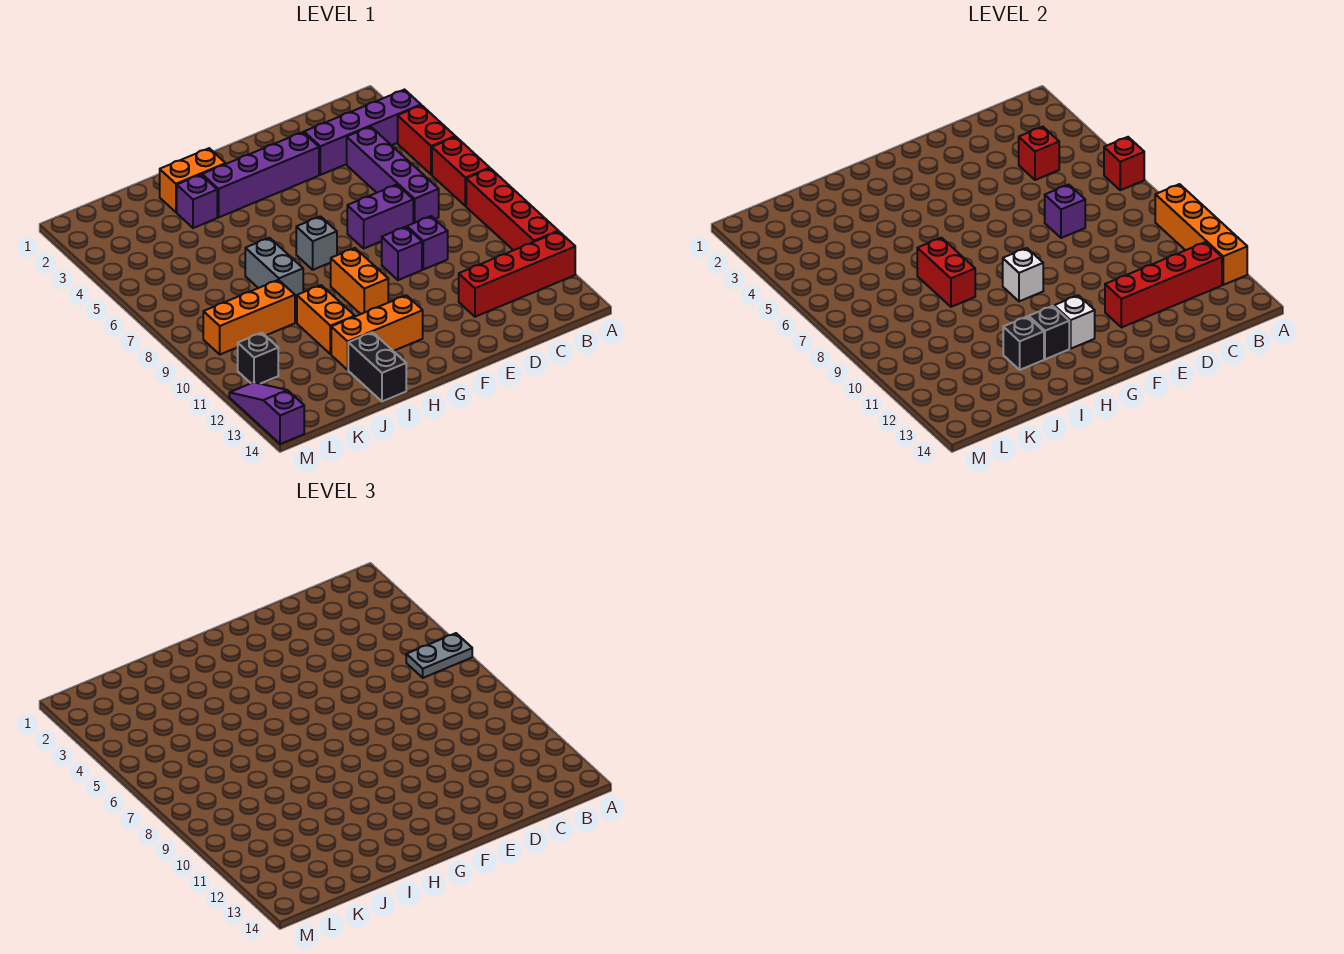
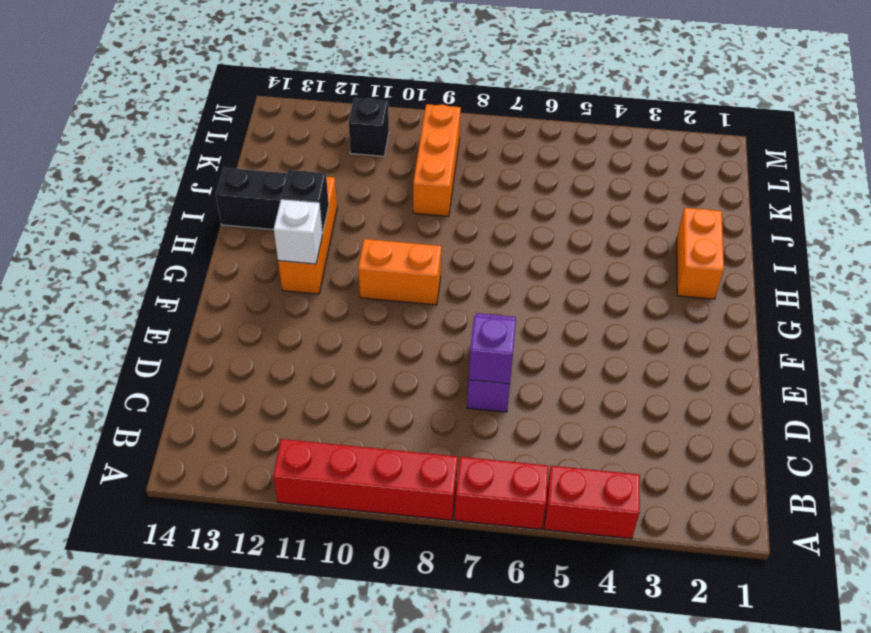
none -> purple 1x4 brick [304,90,421,175]
none -> red 1x4 brick [459,231,575,317]
none -> purple 1x4 brick [347,127,439,223]
none -> purple 1x1 brick [407,216,448,270]

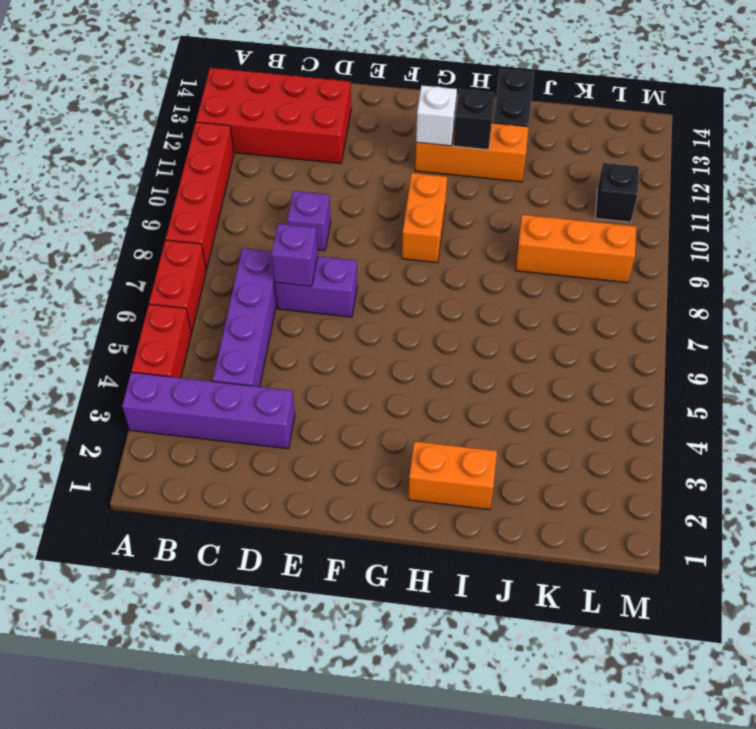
red 2x4 brick [196,68,351,164] -> red 1x4 brick [459,231,575,317]
none -> purple 1x4 brick [202,132,319,217]
none -> purple 1x1 brick [382,227,422,280]
none -> grey 1x1 brick [296,216,337,270]
none -> purple 1x1 brick [177,175,217,228]

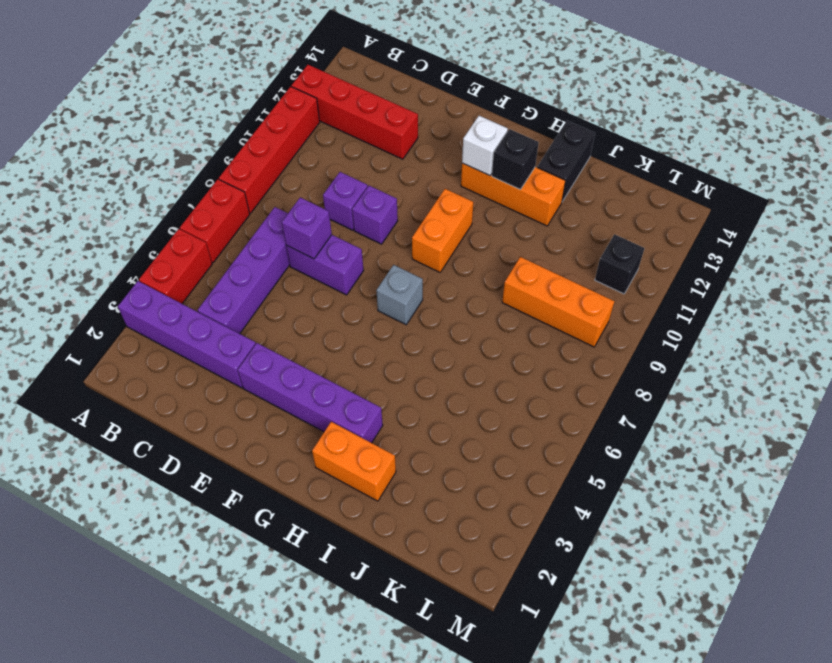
none -> purple 1x1 brick [177,175,217,228]
none -> grey 1x2 brick [245,238,303,300]
none -> orange 1x2 brick [297,285,355,354]
none -> purple 1x3 slope [229,382,304,444]

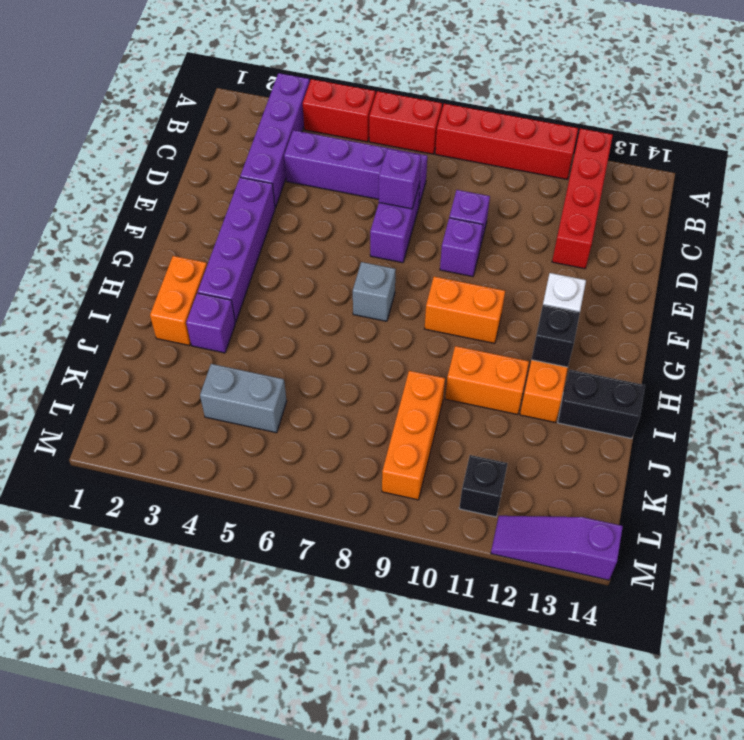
grey 1x2 brick [200,364,287,433] -> grey 1x2 brick moved to [245,238,303,300]
none -> red 1x1 brick [1104,137,1144,190]
none -> orange 1x4 brick [1155,184,1247,285]
none -> red 1x4 brick [1105,242,1222,327]
none -> red 1x1 brick [1019,127,1059,180]

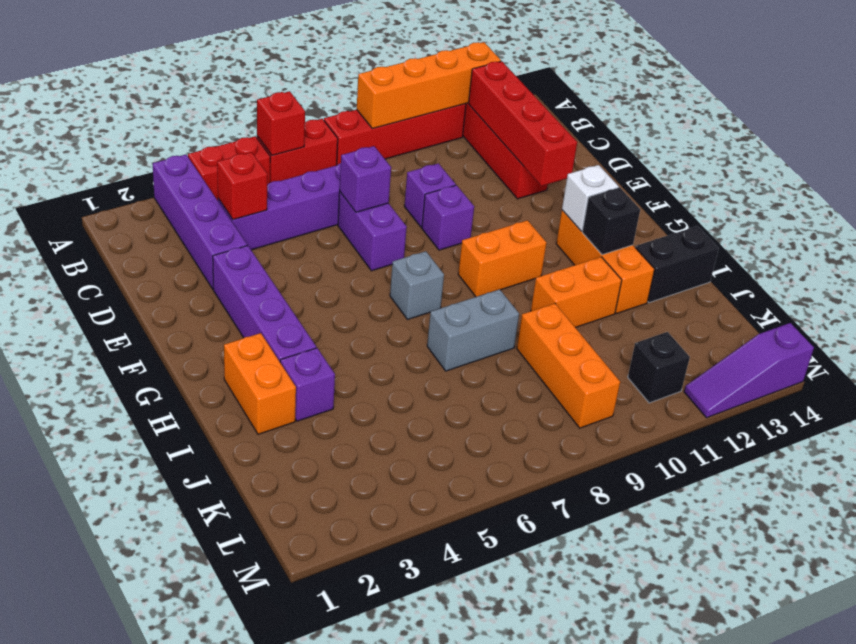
none -> white 1x1 brick [1003,248,1043,301]
none -> red 1x2 brick [917,238,975,307]
none -> black 1x1 brick [1003,317,1044,370]
none -> grey 1x2 plate [406,633,472,678]

